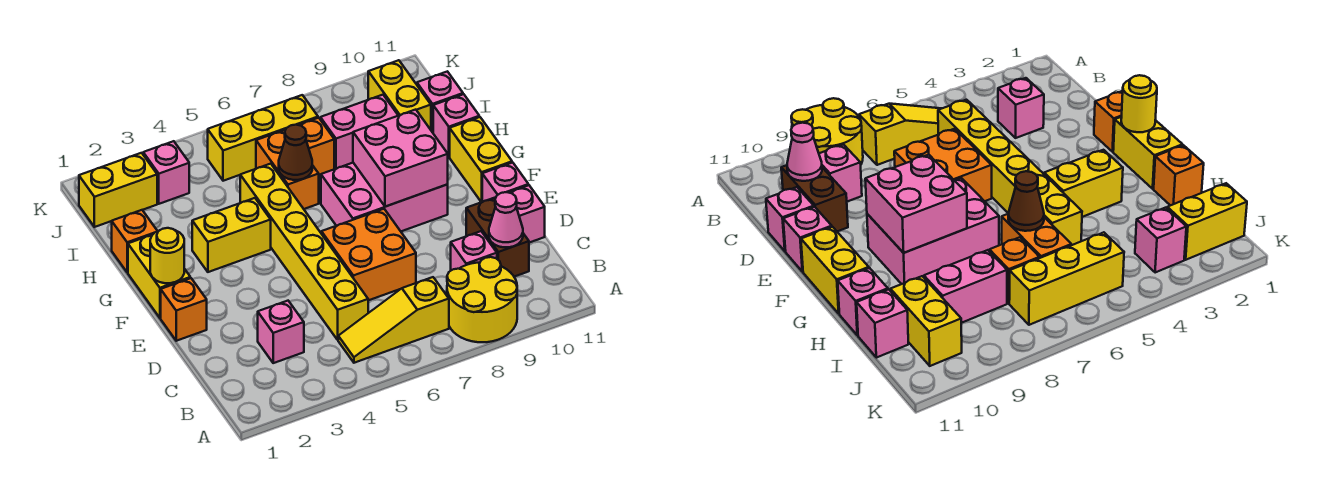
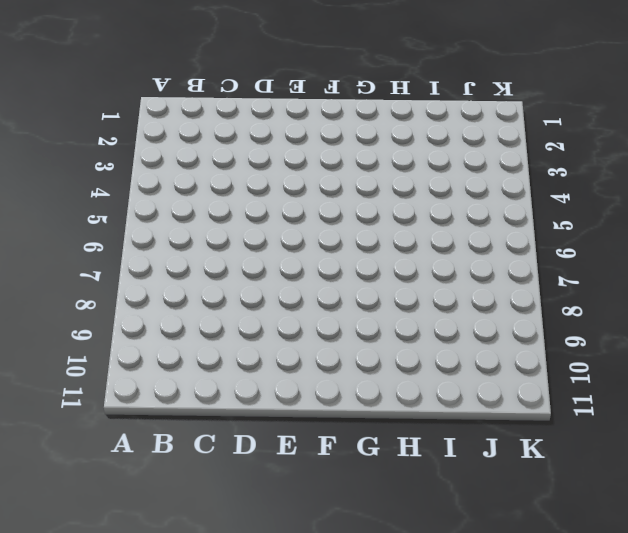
none -> yellow 2x2 round brick [447,257,517,342]
none -> yellow 1x3 slope [338,277,449,363]
none -> pink 1x1 brick [258,301,304,363]

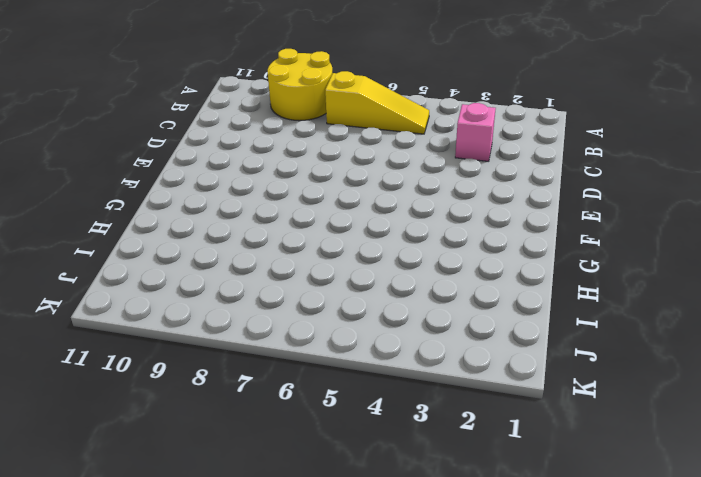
none -> yellow 1x6 brick [240,164,368,340]
none -> pink 1x1 brick [451,231,497,270]
none -> brown 1x2 brick [466,197,529,277]

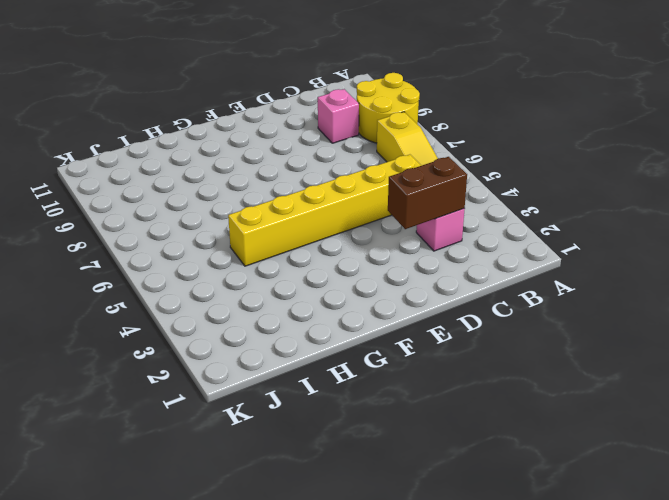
brown 1x2 brick [388,157,467,229] -> brown 1x2 brick moved to [466,197,529,277]
none -> orange 2x2 brick [321,209,416,300]
none -> pink 1x1 brick [509,185,545,243]
none -> orange 1x1 brick [161,278,207,341]

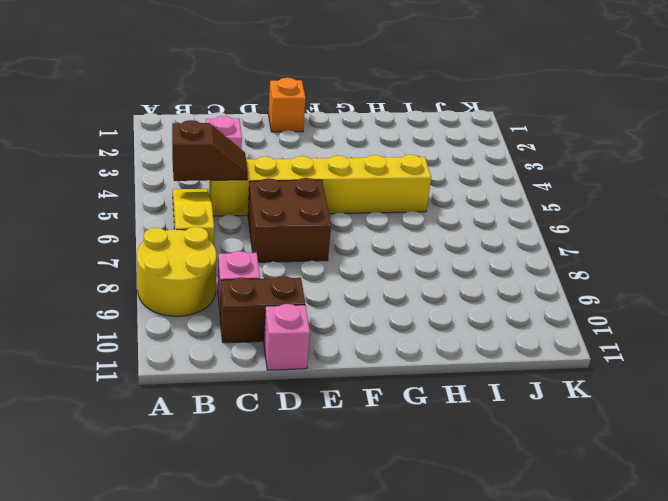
brown 1x2 slope [172,120,248,181] -> none
brown 2x2 brick [248,178,331,262] -> orange 2x2 brick [321,209,416,300]
none -> pink 1x1 brick [482,163,528,202]
none -> yellow 1x2 brick [128,235,190,318]
none -> pink 2x3 brick [321,163,448,231]

